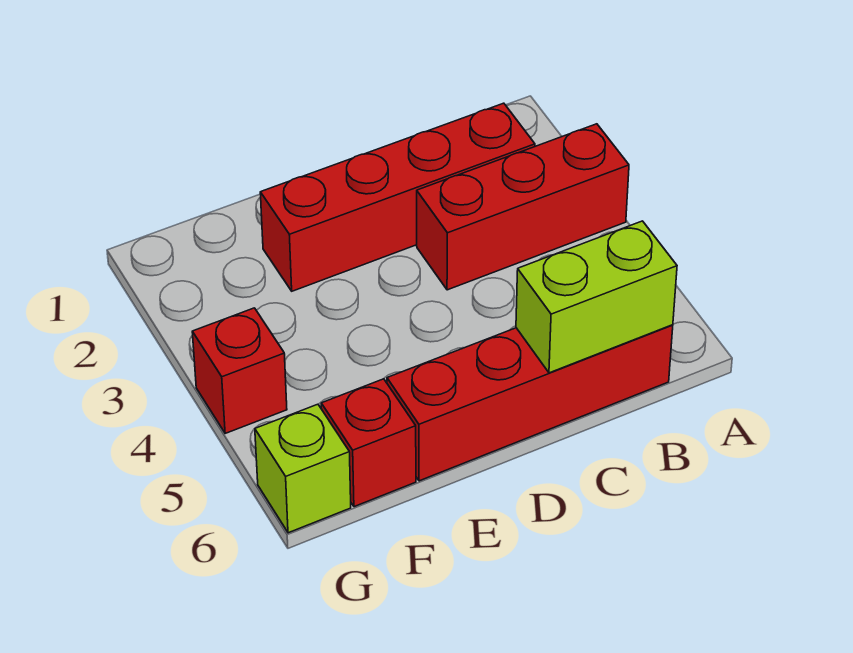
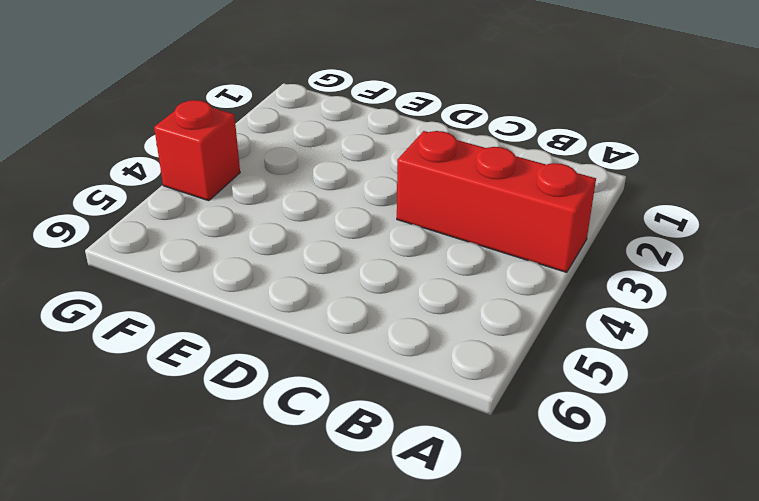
none -> red 1x4 brick [260,103,535,291]
none -> red 1x4 brick [387,325,673,481]

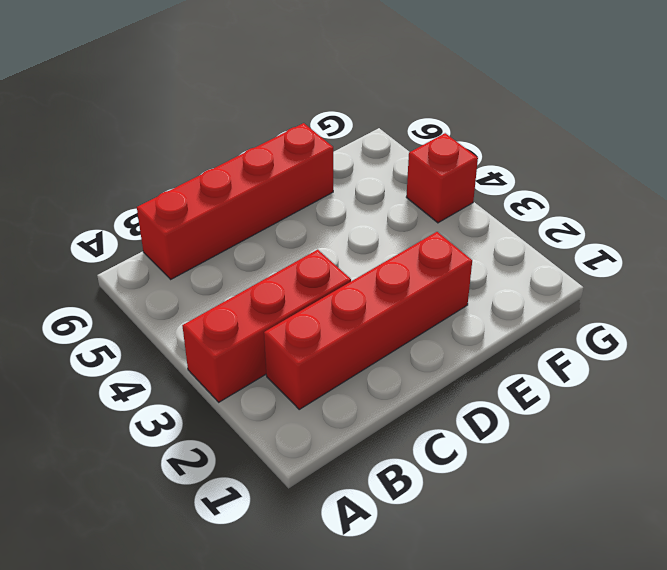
none -> red 1x1 brick [321,379,416,507]
none -> lime 1x1 brick [255,404,351,533]

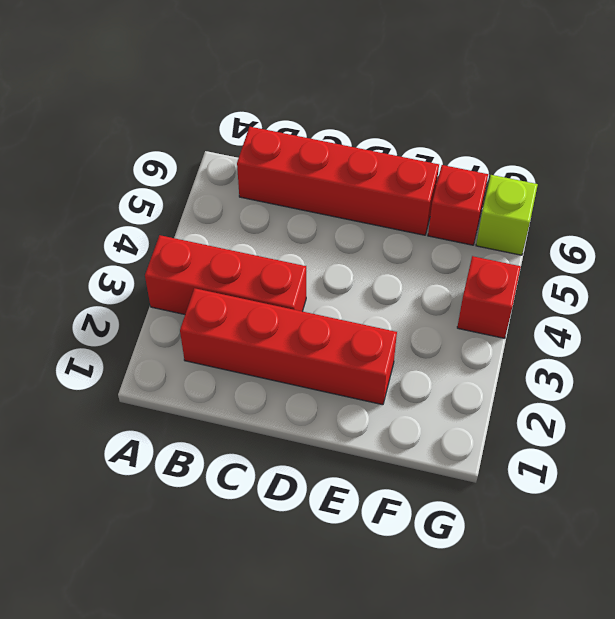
none -> lime 1x2 brick [516,221,677,373]

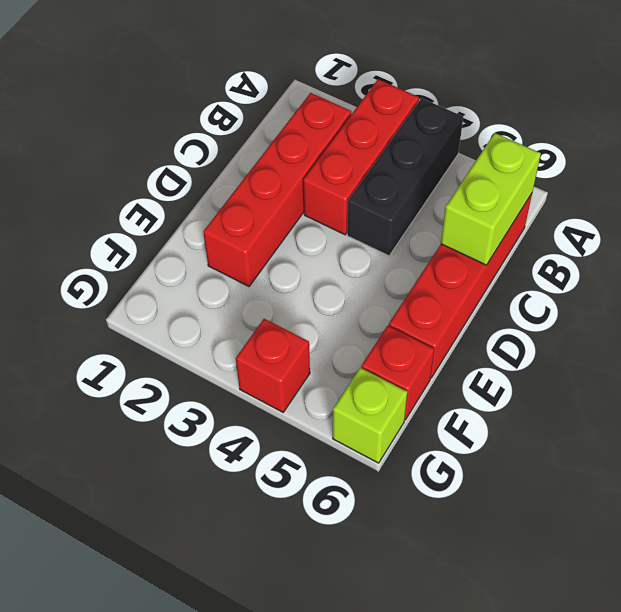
black 1x3 brick [347,98,463,256] -> none

